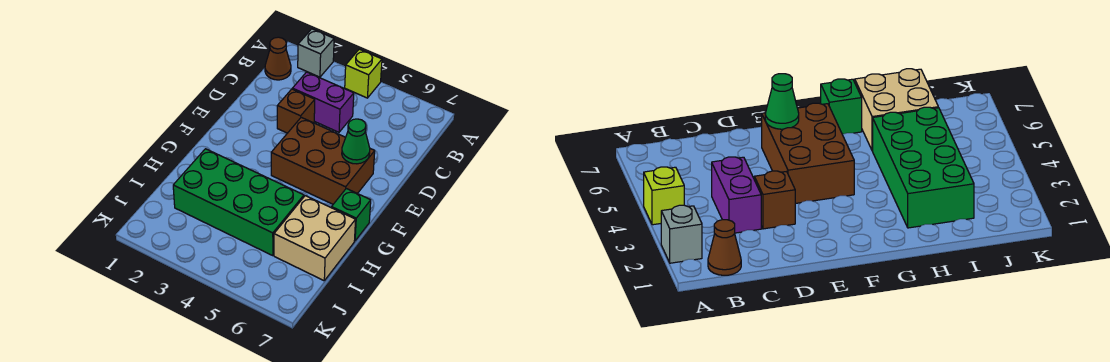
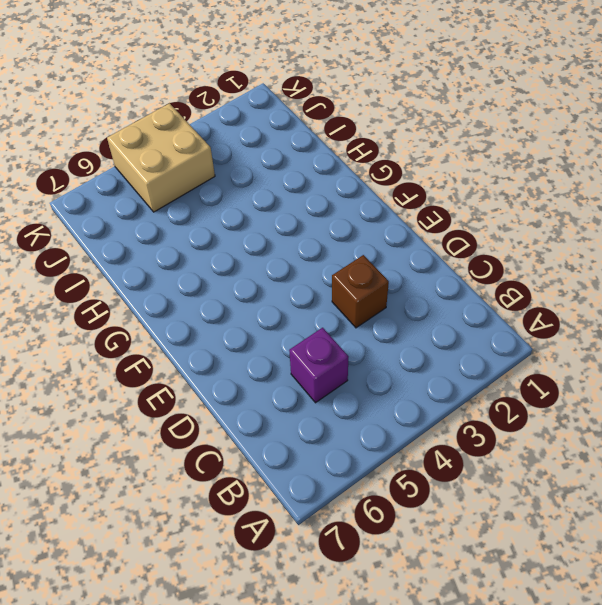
purple 1x1 brick [289,328,348,403] -> none
tan 2x2 brick [107,103,215,212] -> tan 2x2 brick moved to [274,196,356,281]
none -> grey 1x1 brick [298,29,334,77]
none -> lime 1x1 brick [345,49,382,98]

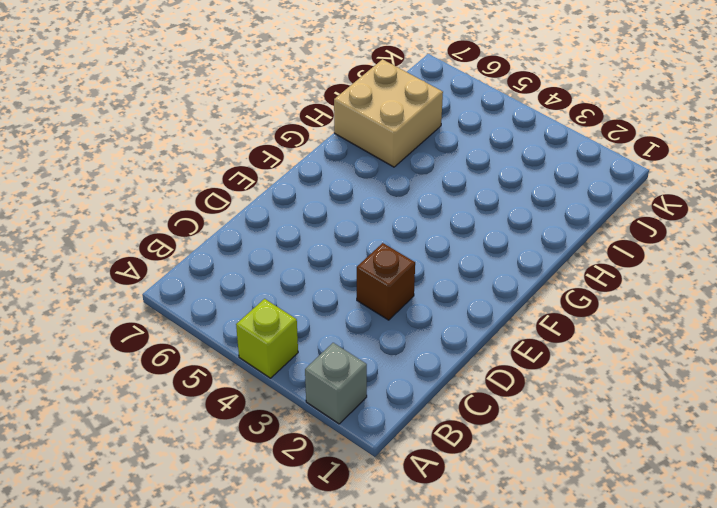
none -> brown 1x1 cone [265,37,291,80]
none -> purple 1x2 brick [292,72,354,132]

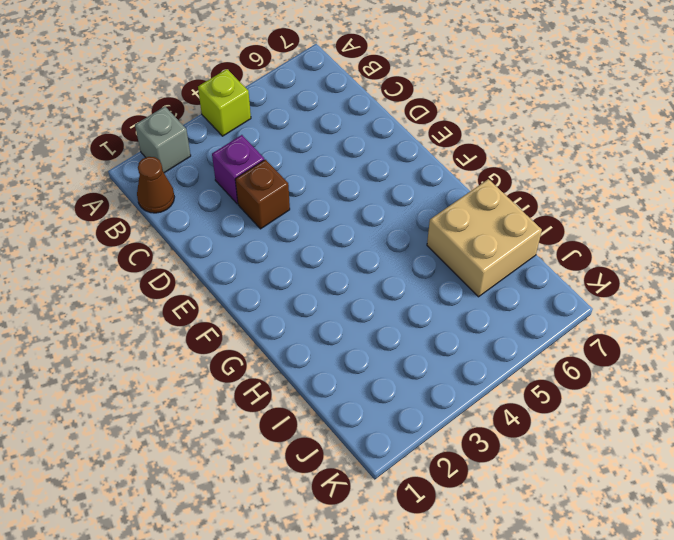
purple 1x1 brick [212,135,264,204] -> purple 1x2 brick [292,72,354,132]
none -> brown 2x3 brick [271,117,375,204]
none -> green 1x1 brick [332,189,371,241]

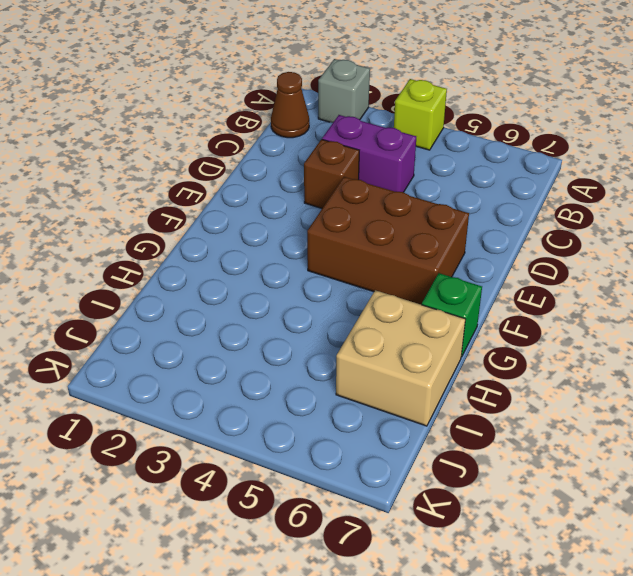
none -> green 2x4 brick [173,149,304,256]
none -> green 1x1 cone [342,119,370,164]

